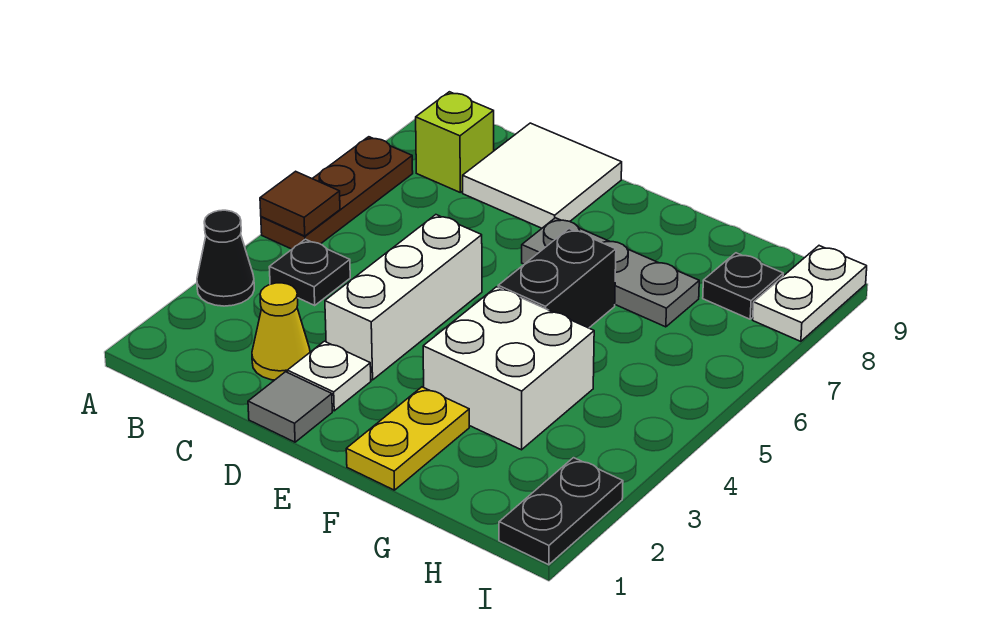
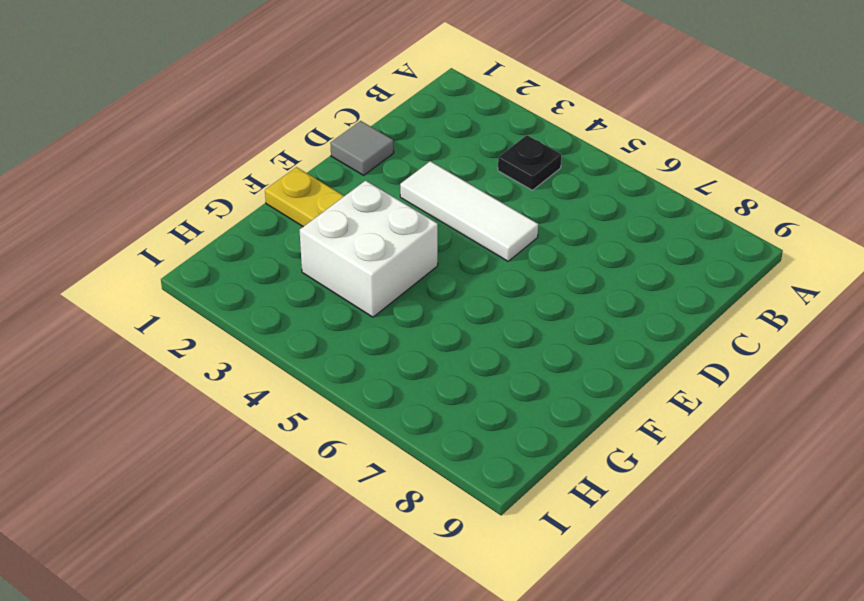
white 1x3 tile [400,161,538,261] -> white 1x3 brick [325,215,482,380]
none -> black 1x1 cone [197,210,254,306]
none -> brown 1x3 plate [261,137,413,249]
none -> lime 1x1 brick [416,92,494,192]

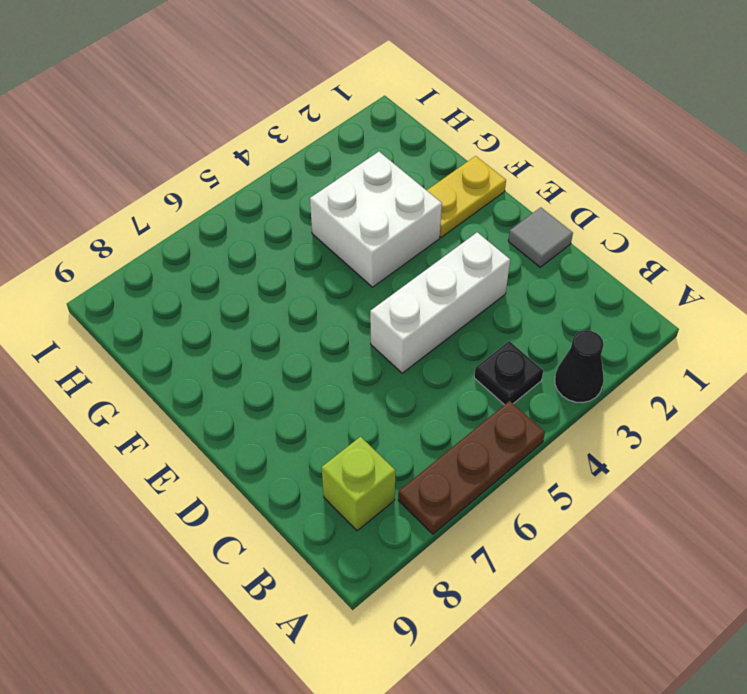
none -> yellow 1x1 cone [252,283,310,380]
none -> white 2x2 tile [463,123,622,228]
none -> white 1x1 plate [287,341,371,411]

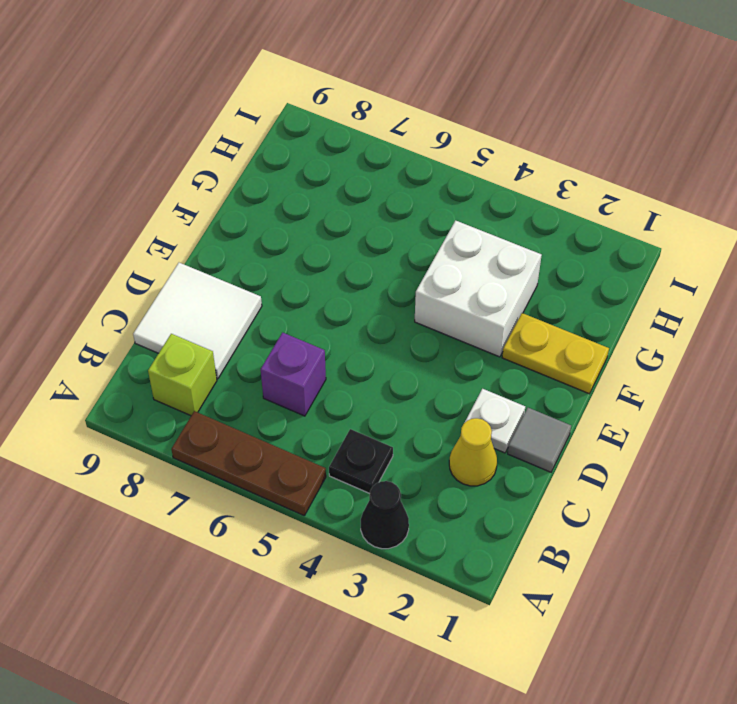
purple 1x1 brick [261,333,326,416] -> none
none -> white 1x3 brick [325,215,482,380]
none -> grey 1x3 plate [522,218,699,327]
none -> black 1x2 brick [498,229,616,328]

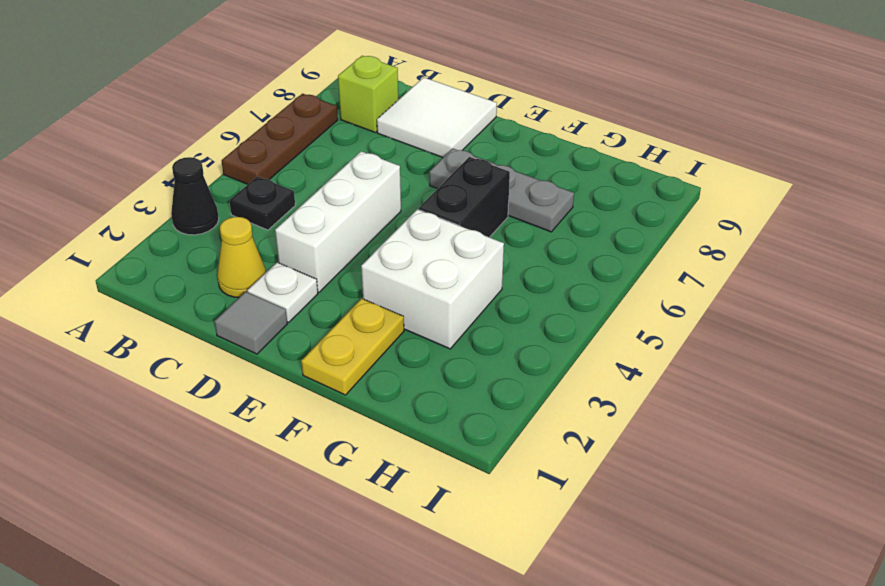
none -> black 1x1 plate [703,253,783,319]
none -> black 1x2 plate [499,458,623,565]
none -> white 1x2 plate [753,246,867,341]

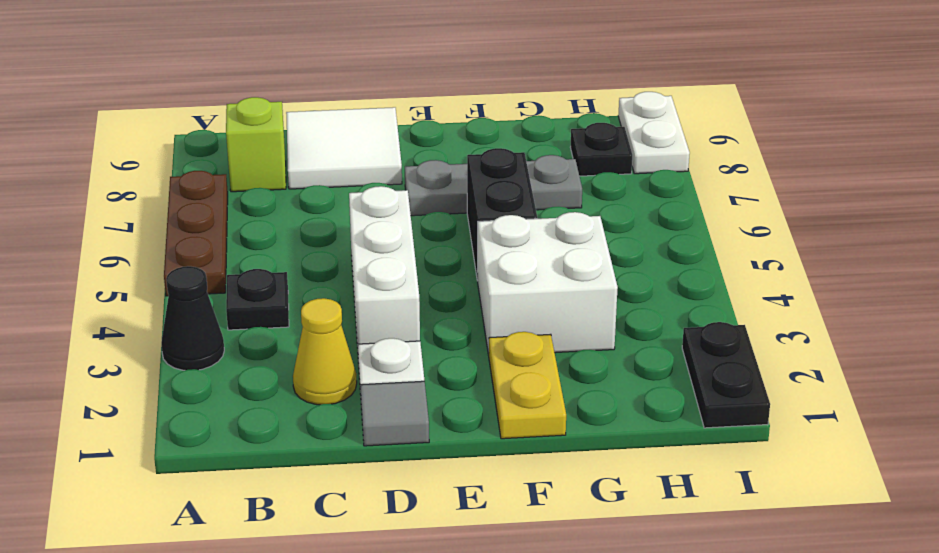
none -> brown 1x1 tile [260,171,340,236]

